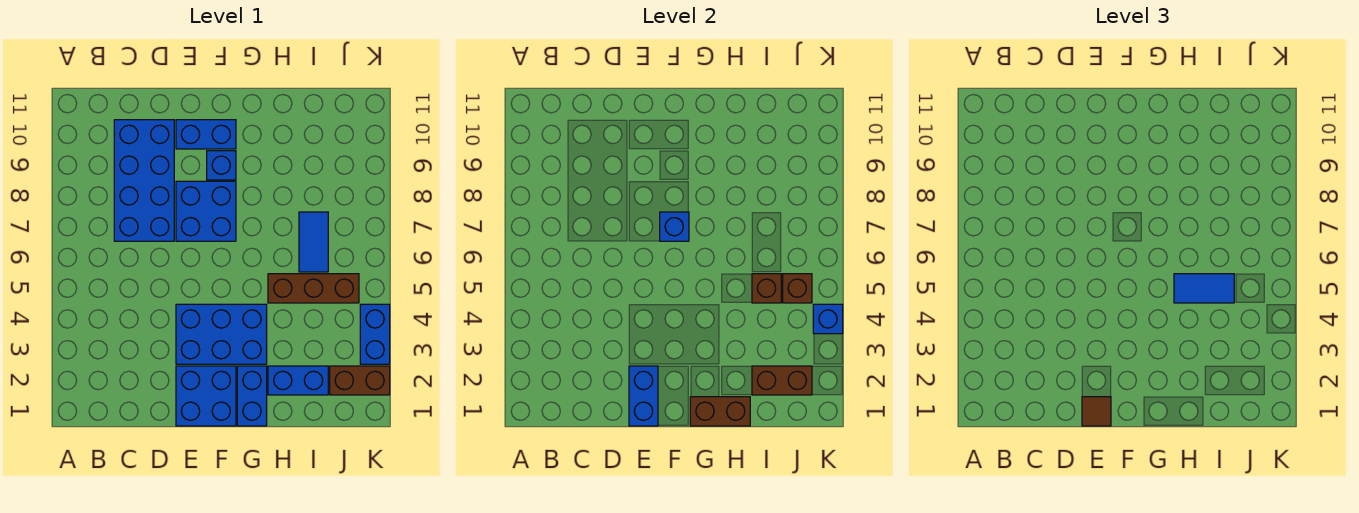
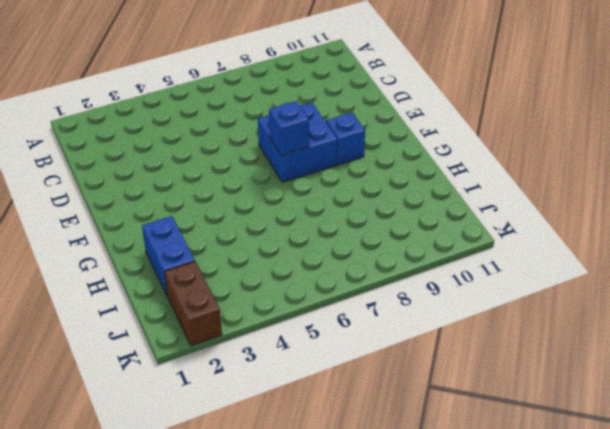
none -> blue 2x4 brick [114,120,174,241]
none -> blue 2x2 brick [176,366,236,426]
none -> blue 2x3 brick [176,304,267,364]

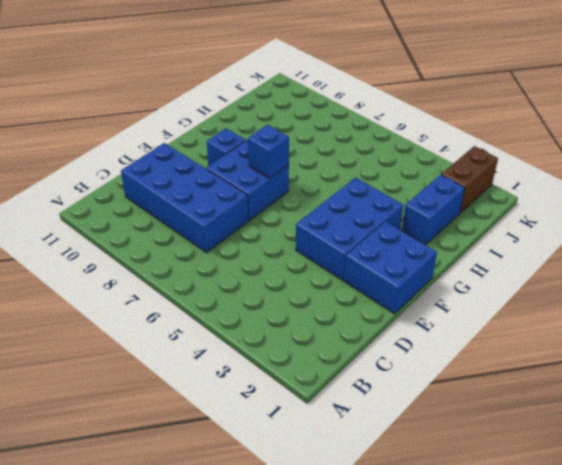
none -> blue 1x2 brick [176,120,236,149]
none -> blue 1x2 brick [237,366,267,426]
none -> brown 1x3 brick [268,274,359,303]

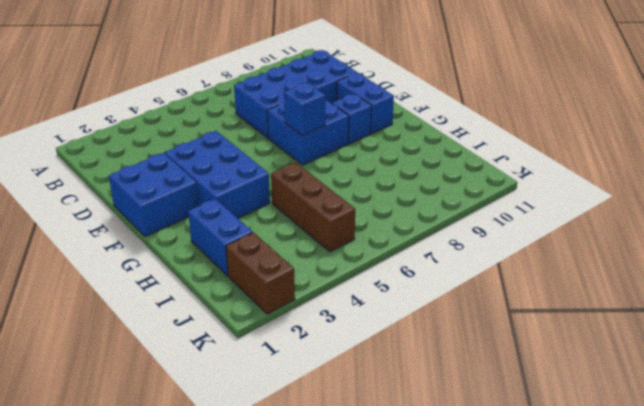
none -> blue 1x2 brick [237,366,267,426]
none -> blue 1x2 tile [299,212,328,272]
none -> blue 1x2 brick [360,304,390,364]

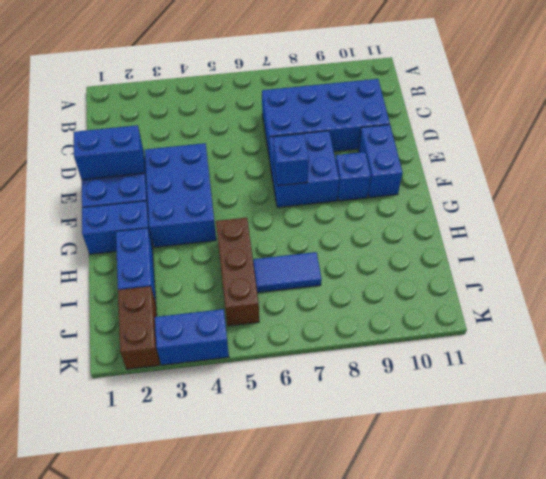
none -> brown 1x2 brick [690,397,750,426]
none -> brown 1x2 brick [752,366,812,395]
none -> brown 1x1 brick [752,274,781,303]

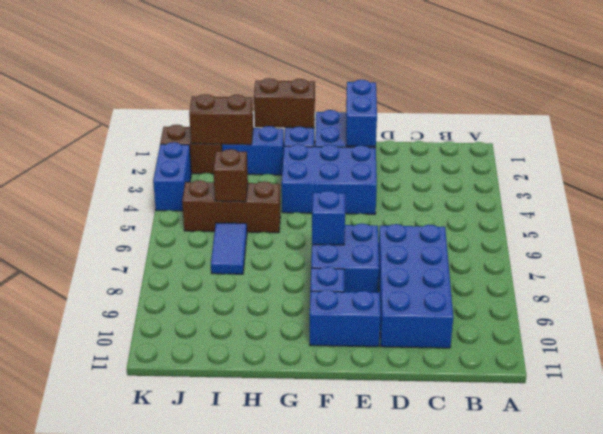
none -> brown 1x1 brick [783,274,812,303]
none -> blue 1x1 brick [813,304,843,334]
none -> brown 1x1 tile [1082,397,1111,426]

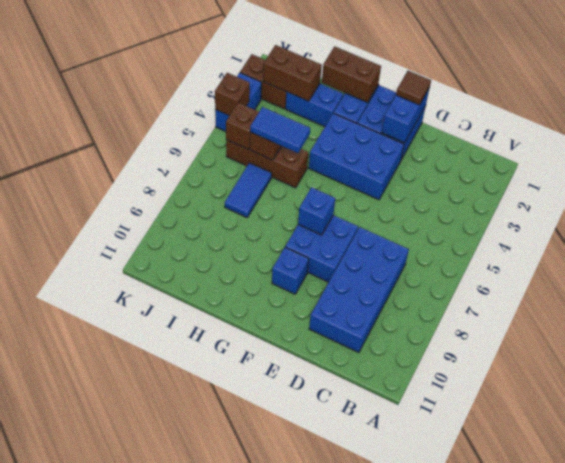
brown 1x1 brick [215,73,250,116] -> blue 1x1 brick [813,304,843,334]
none -> blue 1x2 brick [176,120,236,149]

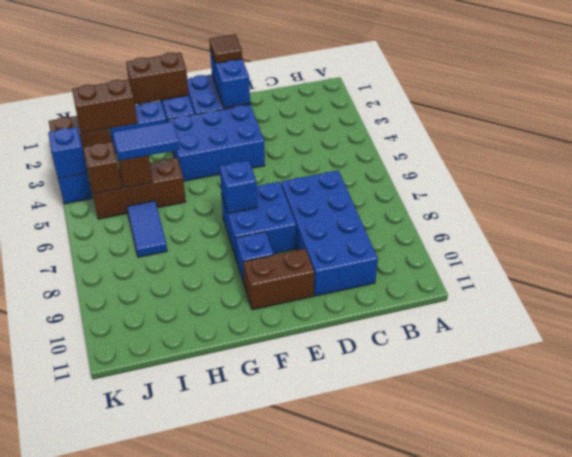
brown 1x2 brick [243,249,314,310] -> blue 1x2 brick [176,120,236,149]

